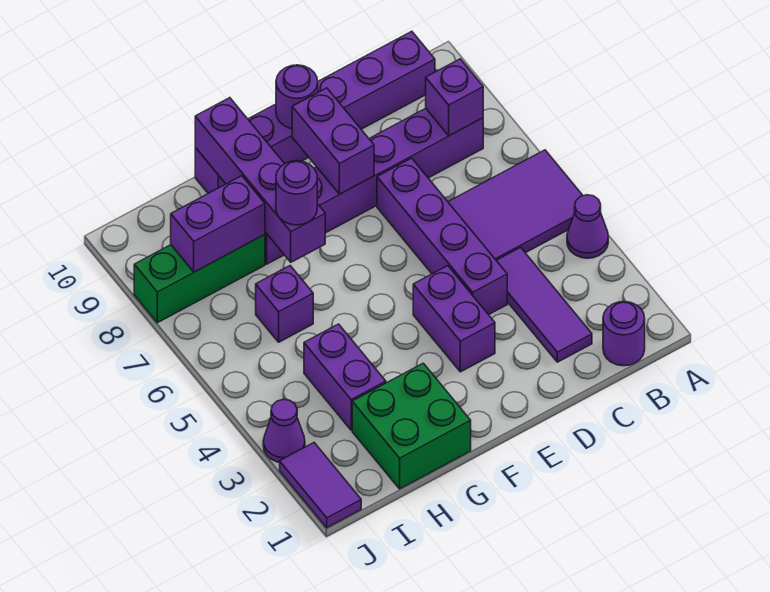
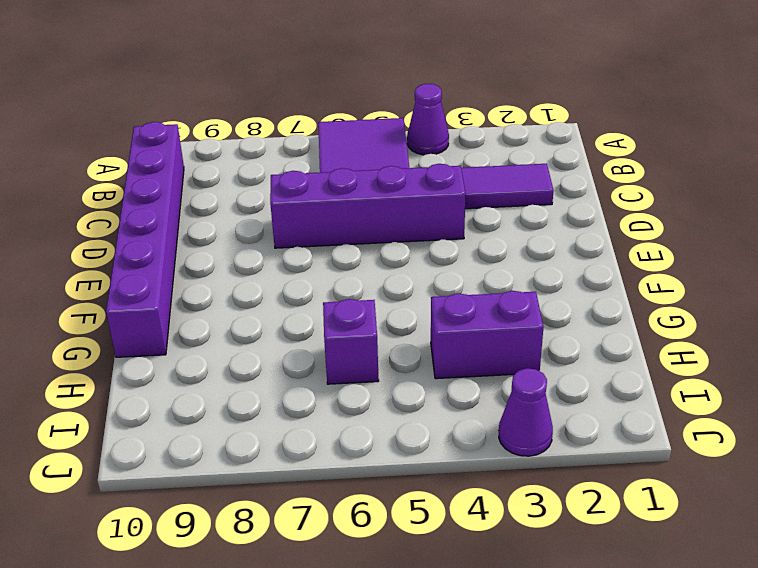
none -> purple 1x1 round brick [603,302,645,366]
none -> purple 1x6 brick [265,108,483,264]
none -> purple 1x2 brick [413,266,495,372]

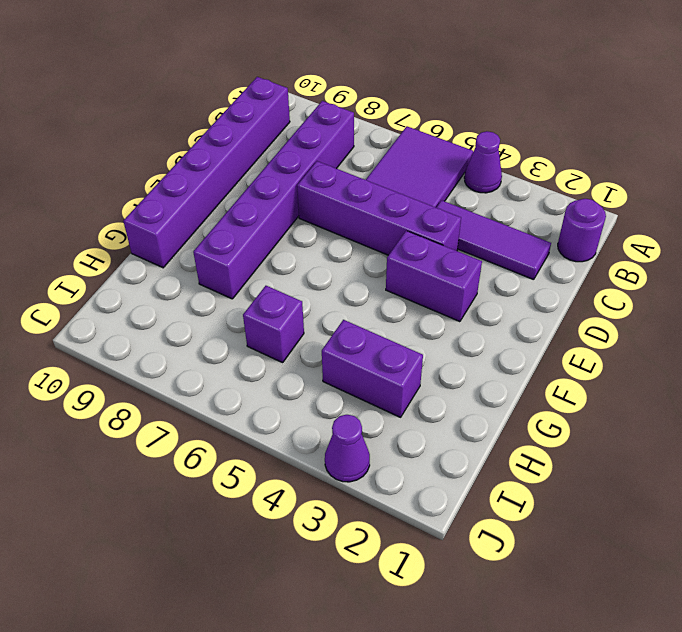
none -> green 2x2 brick [352,363,471,489]
none -> green 1x3 brick [134,235,265,323]
none -> purple 1x2 tile [280,443,361,528]

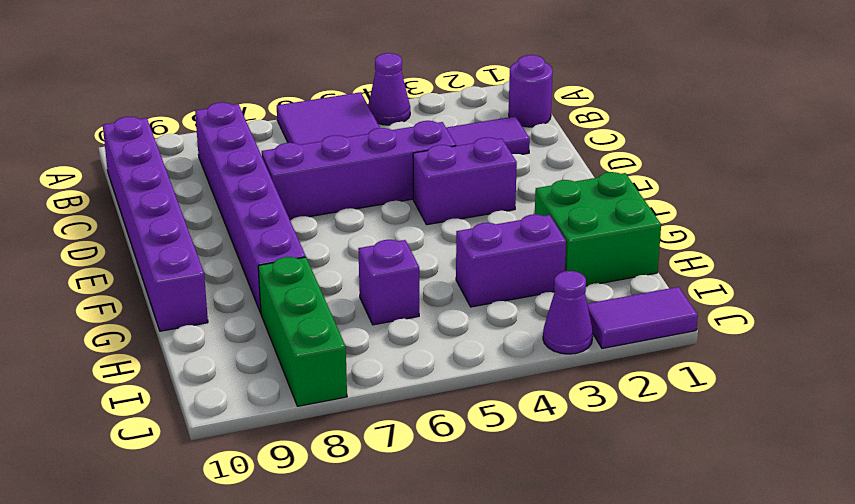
none -> purple 1x1 brick [426,59,483,136]
none -> purple 1x2 brick [292,88,374,194]
none -> purple 1x1 round brick [276,65,318,129]

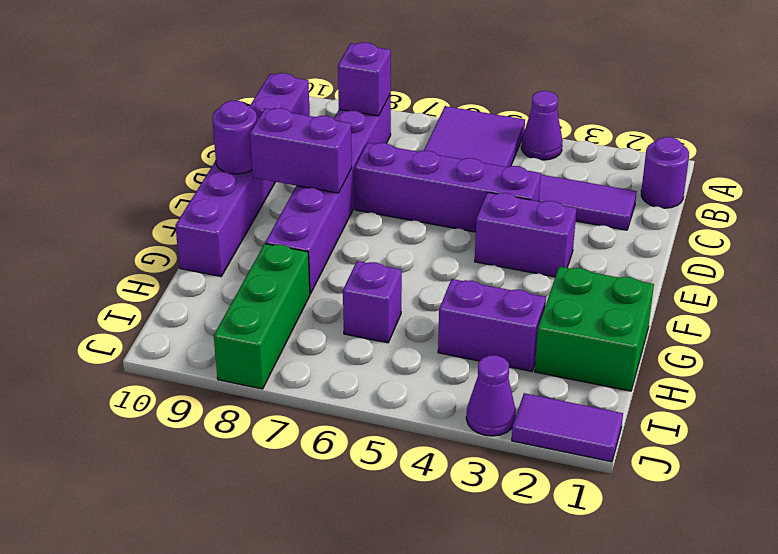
none -> purple 1x4 brick [195,98,325,262]
none -> purple 1x2 brick [171,176,265,272]
none -> purple 1x1 round brick [276,161,317,225]

